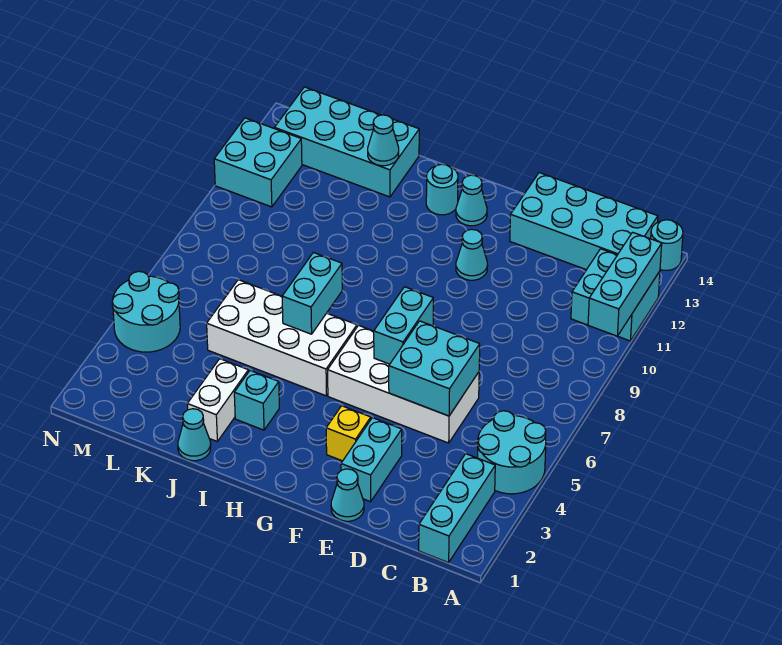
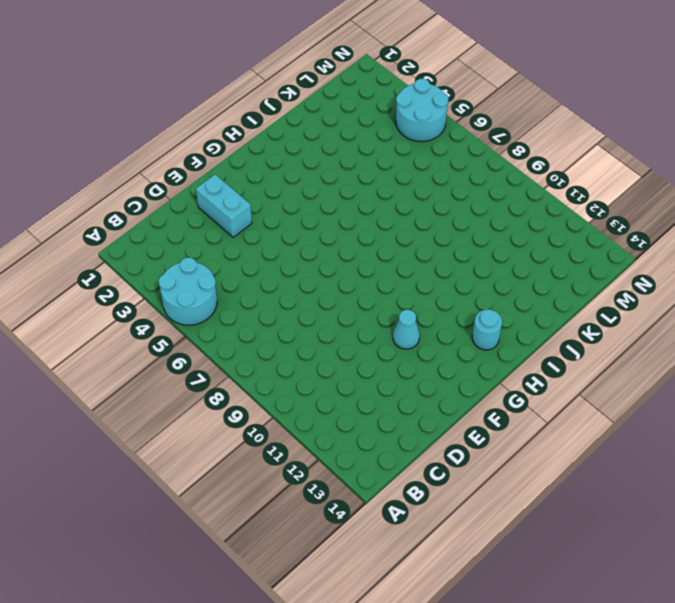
none -> cyan 2x2 brick [571,249,660,341]
none -> cyan 1x1 round brick [651,220,683,270]
none -> cyan 1x3 brick [419,454,495,563]

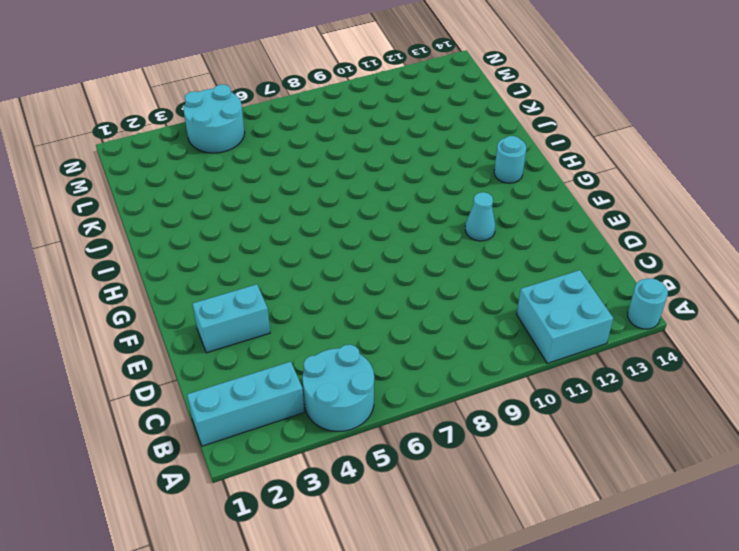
none -> cyan 2x4 brick [510,173,658,270]
none -> white 2x4 brick [328,325,479,443]
none -> cyan 1x1 cone [331,469,364,521]

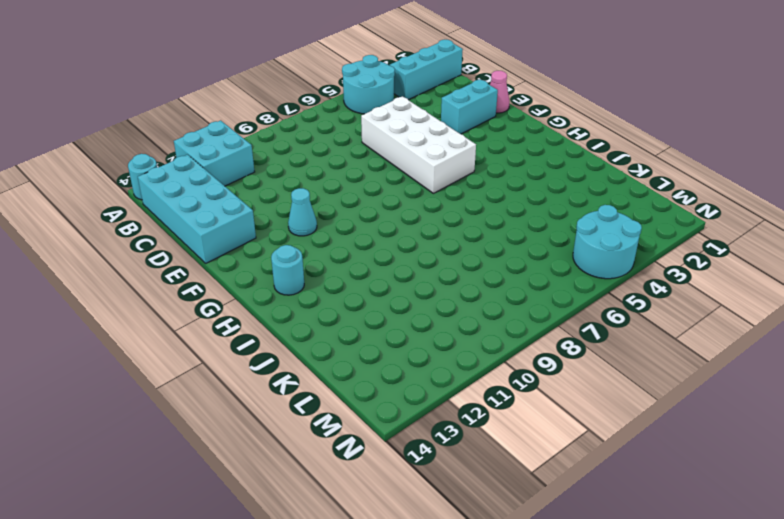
pink 1x1 cone [490,71,509,113] -> cyan 1x1 cone [331,469,364,521]
none -> yellow 1x1 brick [326,406,371,461]
none -> cyan 1x1 cone [456,175,487,226]
none -> white 2x4 brick [207,280,357,396]

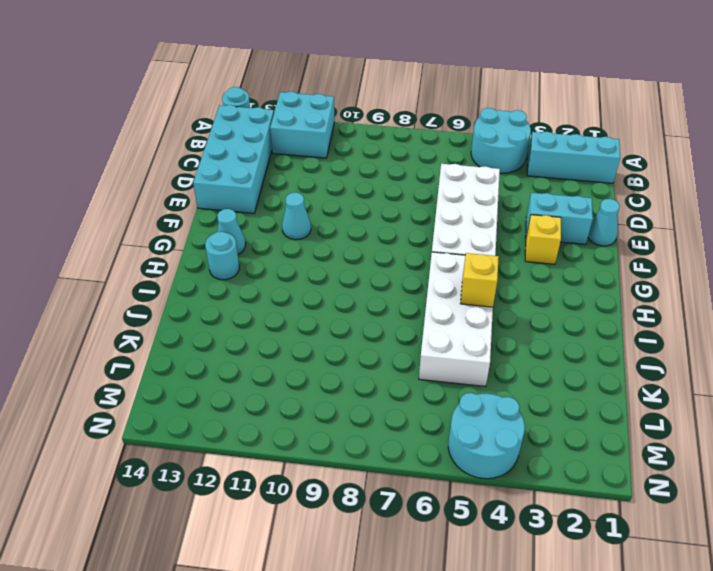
yellow 1x1 brick [460,253,499,307] -> none
none -> cyan 1x1 brick [234,371,279,430]
none -> cyan 1x1 cone [178,409,211,461]
none -> white 1x2 brick [187,359,248,441]

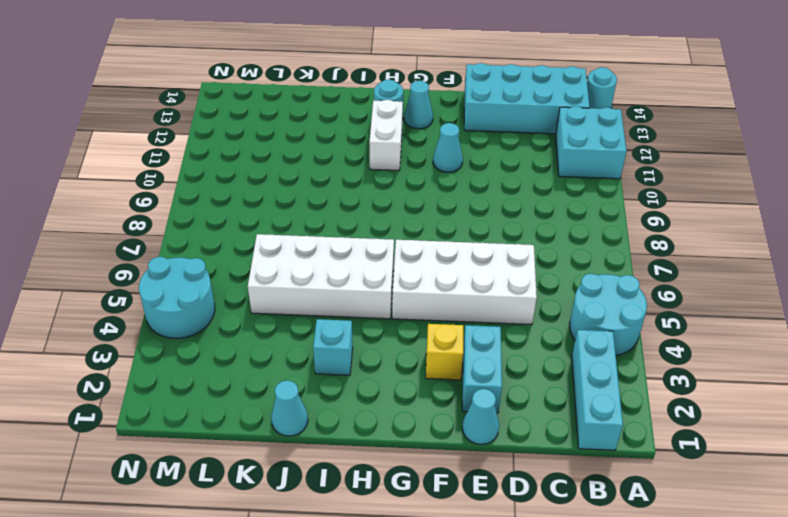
white 1x2 brick [369,100,403,171] -> white 1x2 brick moved to [187,359,248,441]
none -> cyan 2x4 brick [274,87,419,197]
none -> cyan 2x2 brick [214,118,302,207]
none -> cyan 1x3 brick [588,232,662,336]

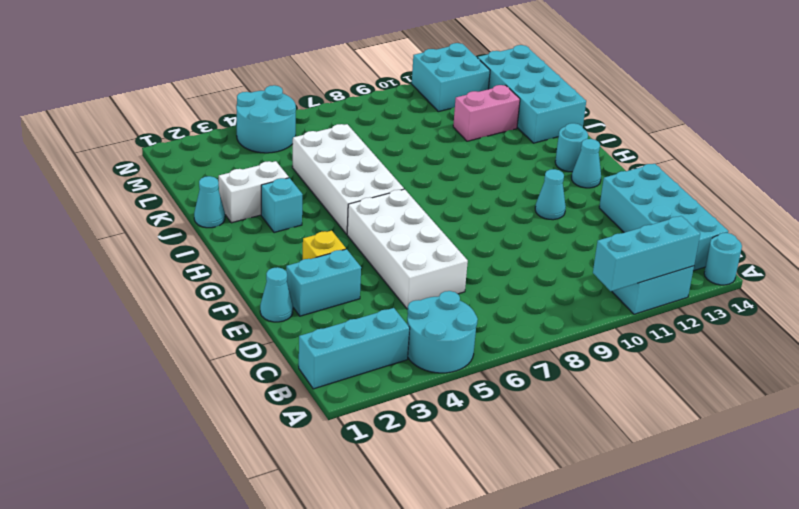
pink 1x2 brick [453,85,520,141] -> none
none -> cyan 2x2 brick [389,321,480,416]
none -> cyan 1x2 brick [374,287,433,364]
none -> cyan 1x2 brick [282,253,342,334]

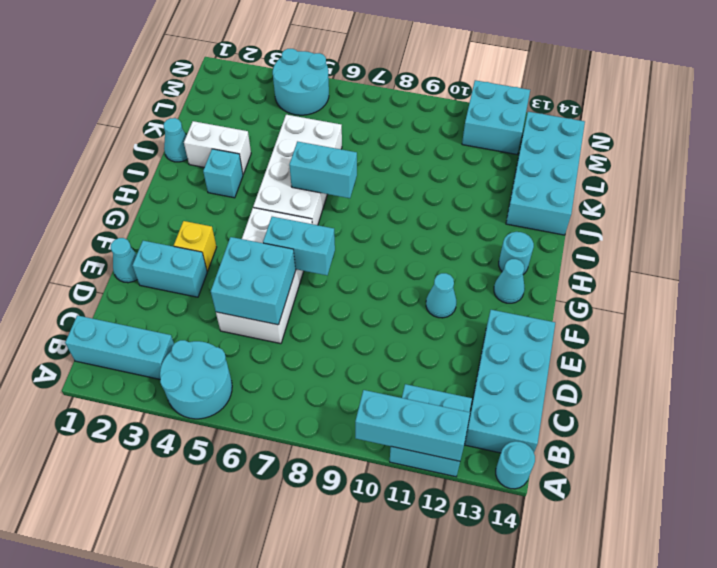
none -> cyan 1x1 cone [368,115,399,166]

